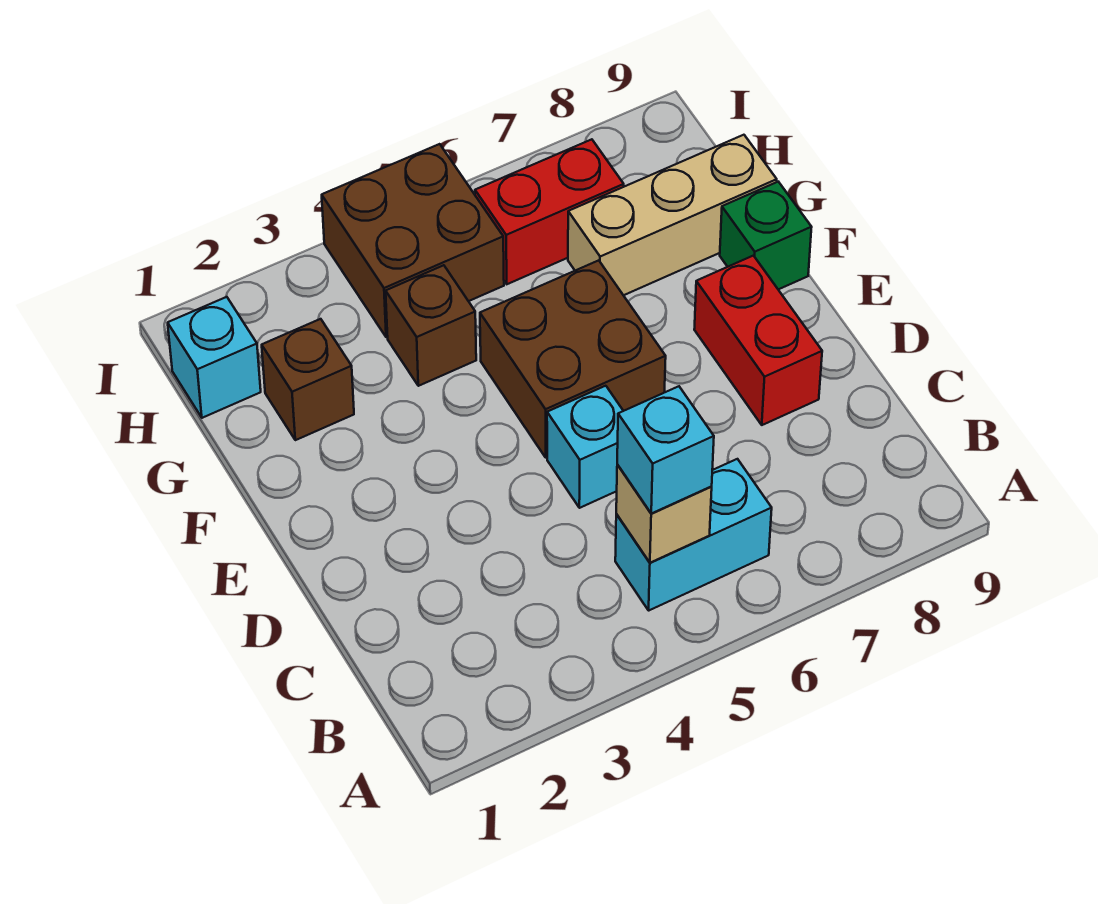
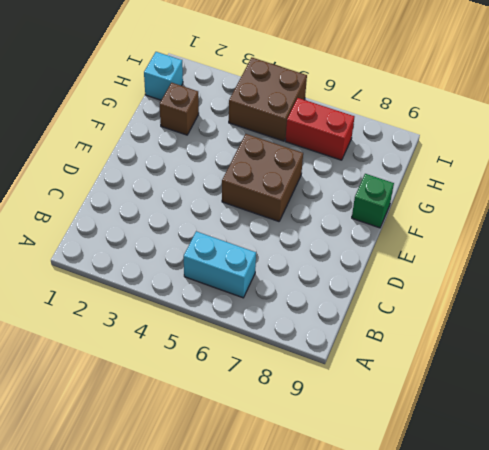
none -> cyan 1x1 brick [547,386,623,508]
none -> red 1x2 brick [694,256,822,425]
none -> brown 1x1 brick [386,265,476,386]

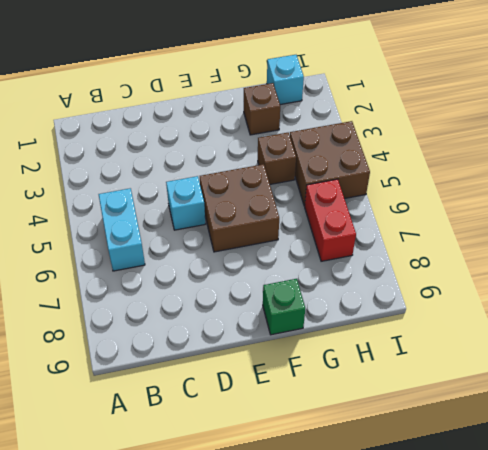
none -> red 1x2 brick [694,256,822,425]
none -> tan 1x3 brick [568,135,777,295]
none -> tan 1x1 brick [616,465,712,563]

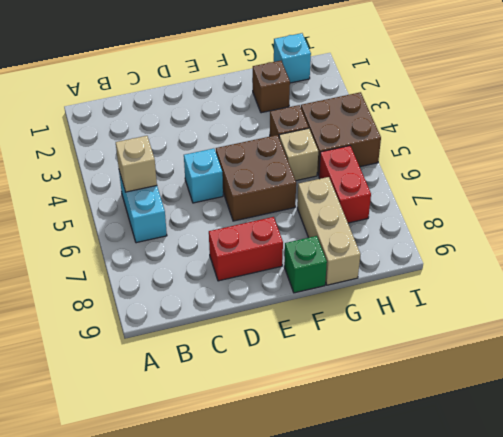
tan 1x1 brick [279,128,318,181] -> none
none -> cyan 1x1 brick [617,386,714,514]

